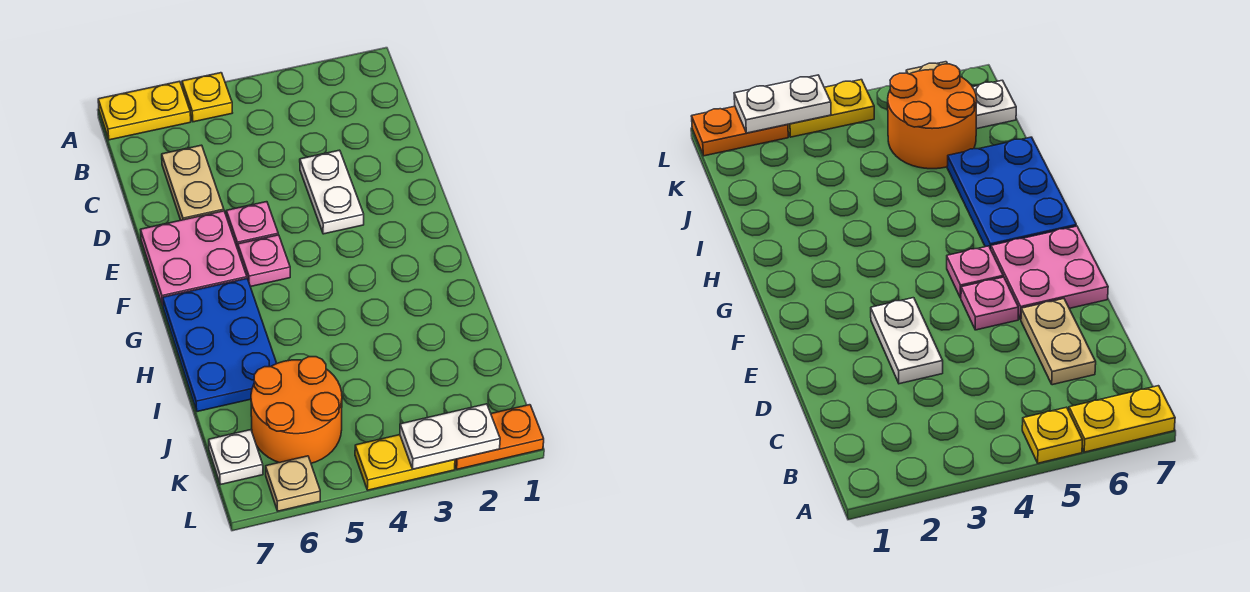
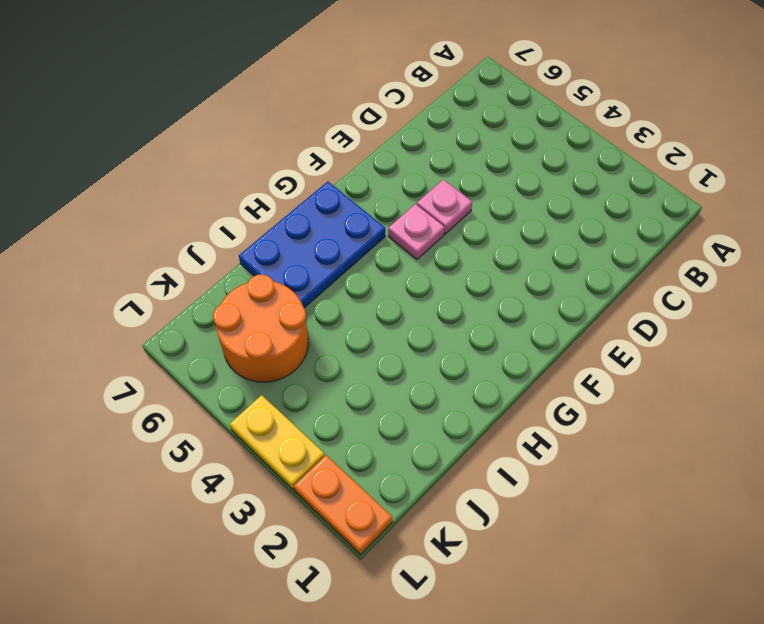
none -> yellow 1x1 plate [182,73,232,122]
none -> yellow 1x2 plate [98,81,191,140]
none -> tan 1x2 plate [162,145,224,220]

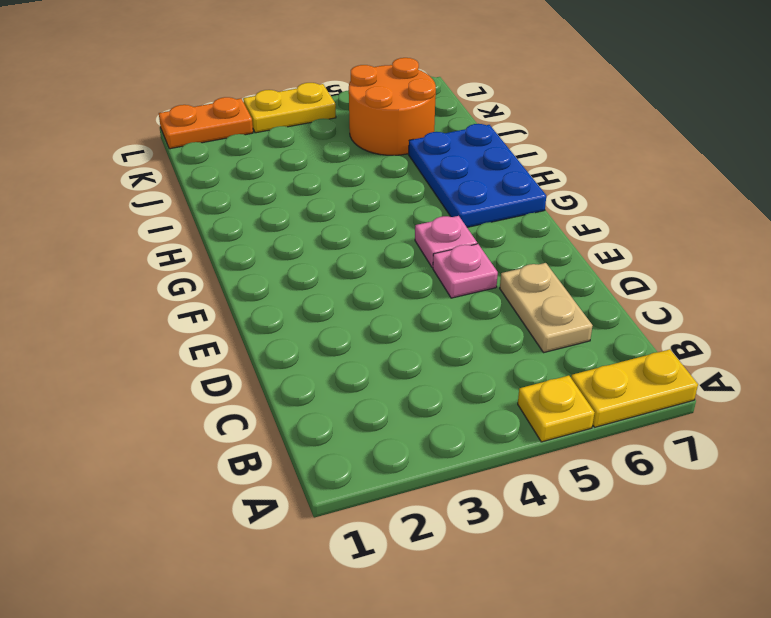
none -> white 1x2 plate [300,150,364,234]
none -> pink 2x2 plate [141,211,247,306]
none -> white 1x1 plate [209,430,263,485]

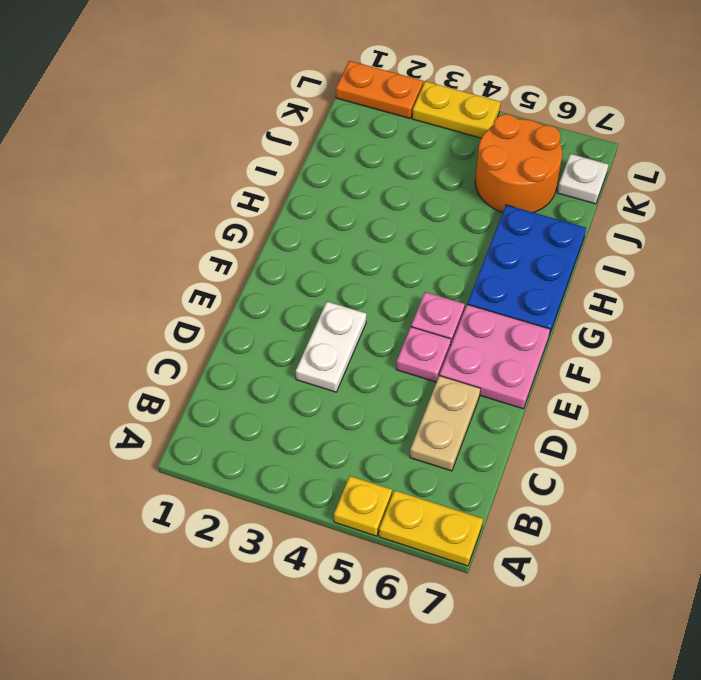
none -> tan 1x1 plate [266,456,320,511]
none -> white 1x2 plate [400,404,500,469]

